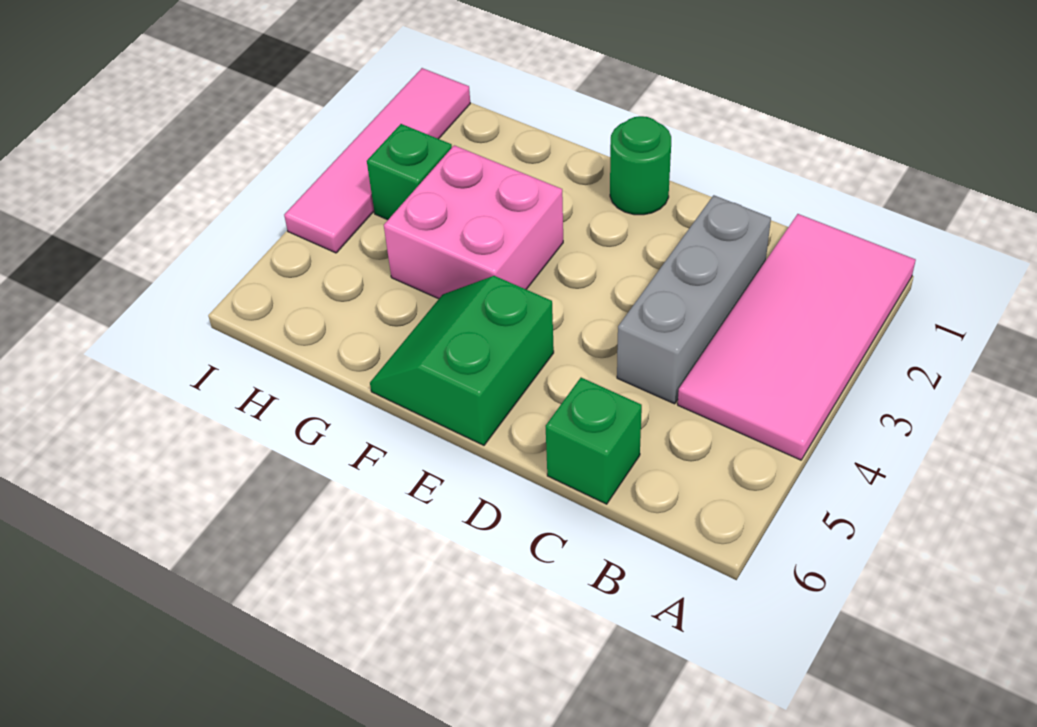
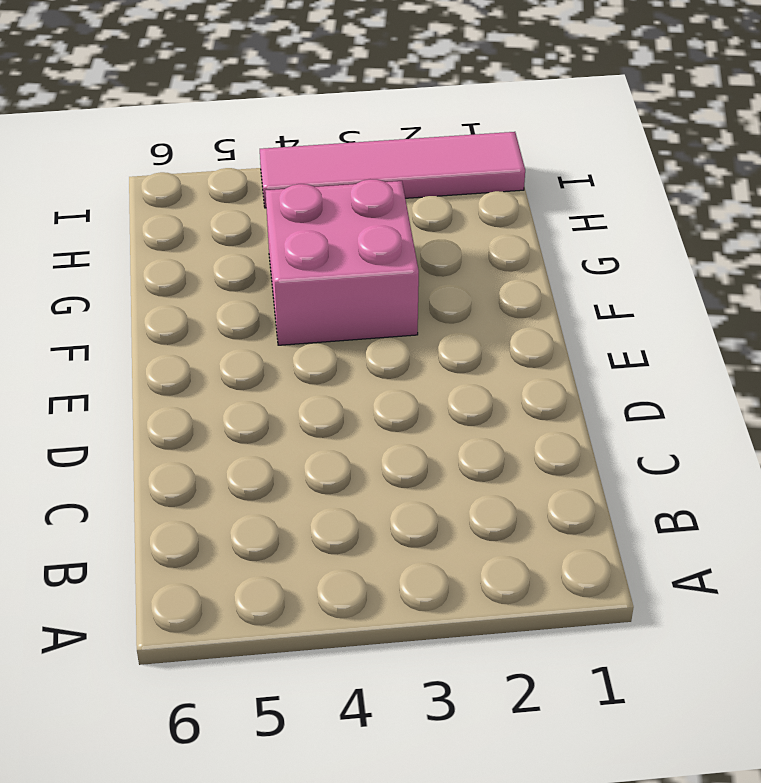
none -> pink 2x4 tile [678,214,916,460]
none -> grey 1x3 brick [617,195,771,404]

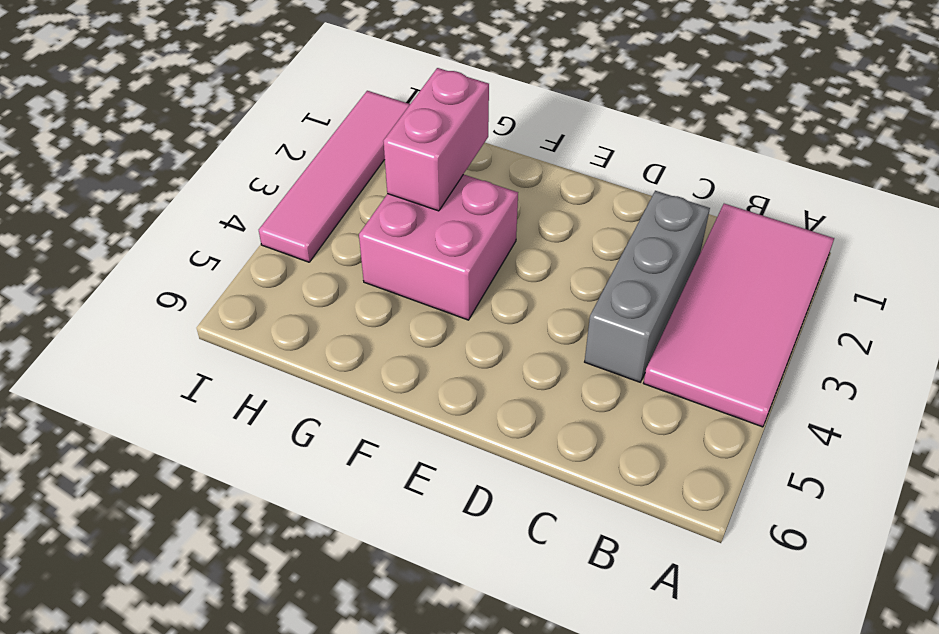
pink 1x2 brick [383,68,489,211] -> none
none -> green 1x1 brick [546,378,642,504]
none -> green 1x1 round brick [610,116,671,215]

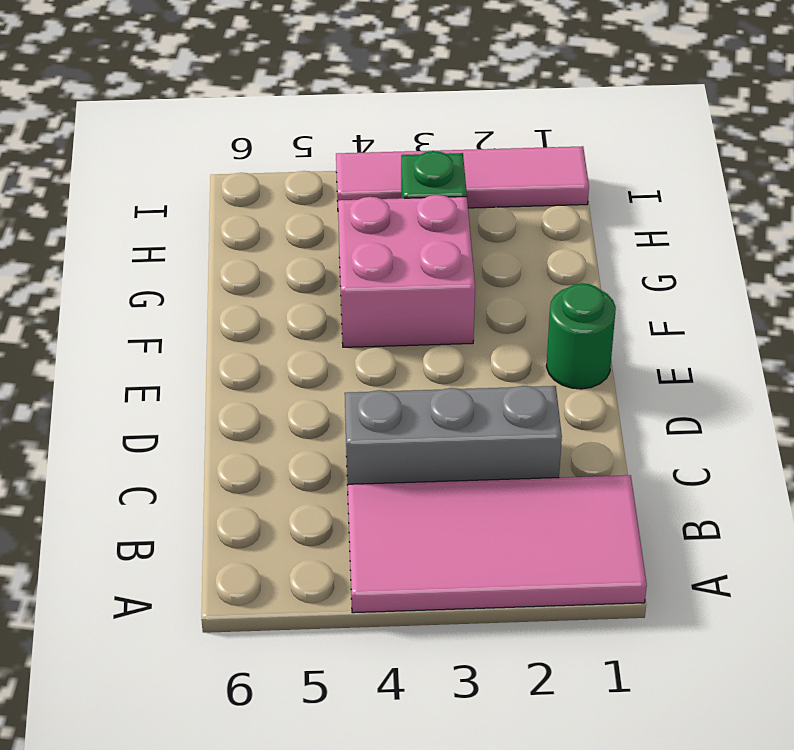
none -> green 1x1 brick [546,378,642,504]
none -> green 2x2 slope [370,276,554,445]

